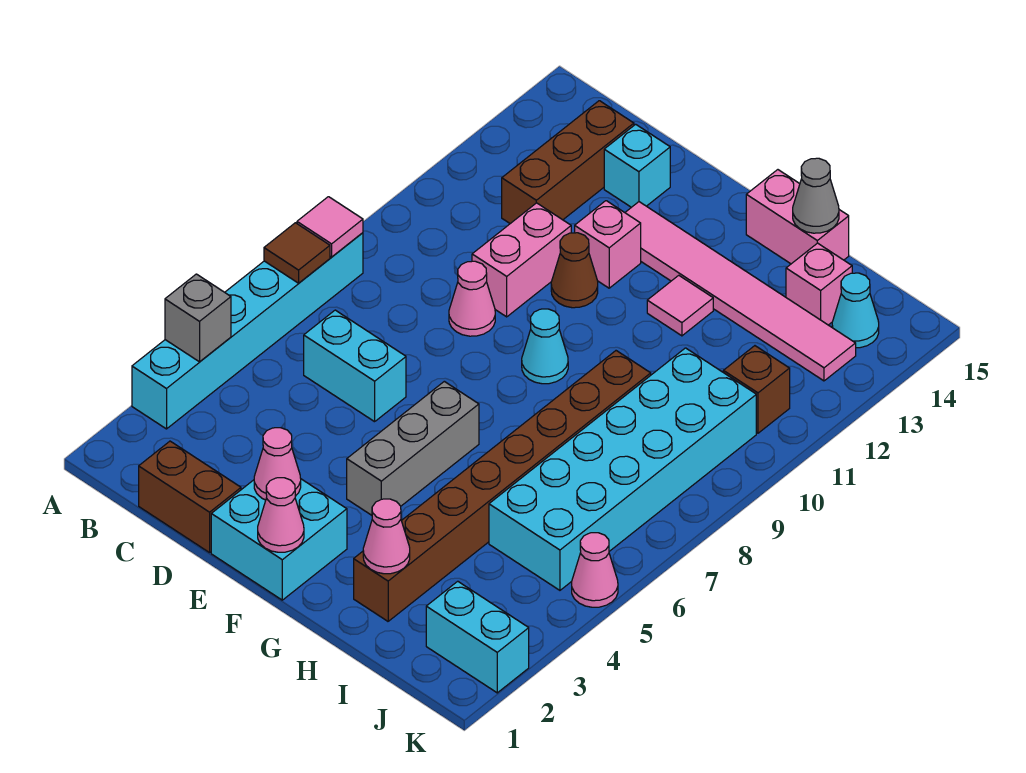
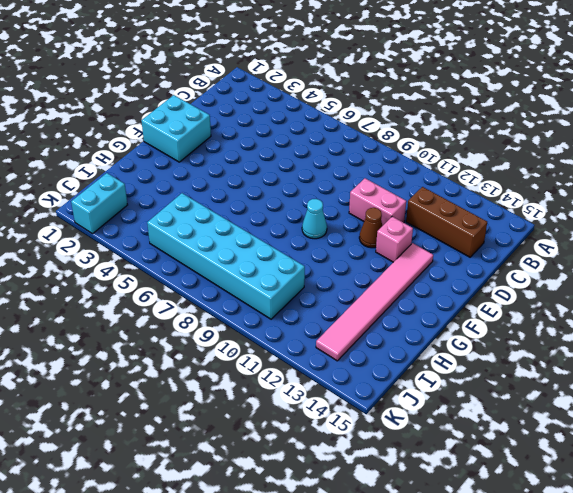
none -> cyan 1x6 brick [132,233,363,429]
none -> brown 1x2 brick [139,441,241,553]
none -> cyan 1x2 brick [304,310,406,422]

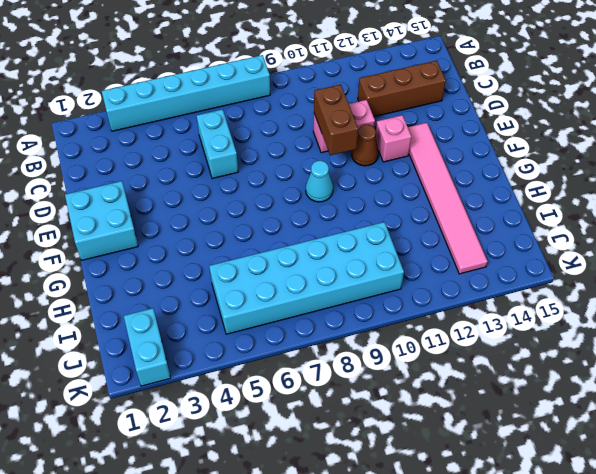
brown 1x2 brick [314,84,358,155] -> brown 1x2 brick moved to [139,441,241,553]
none -> pink 1x1 cone [449,261,495,336]
none -> cyan 1x1 brick [604,124,670,207]
none -> grey 1x3 brick [347,381,479,515]

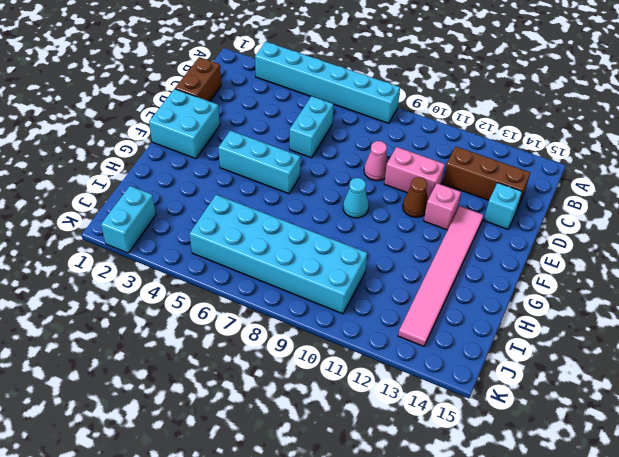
cyan 1x3 brick [218,130,300,194] -> grey 1x3 brick [347,381,479,515]
none -> pink 1x1 tile [647,275,713,336]
none -> pink 1x2 brick [746,170,849,264]
none -> brown 1x8 brick [354,351,651,621]

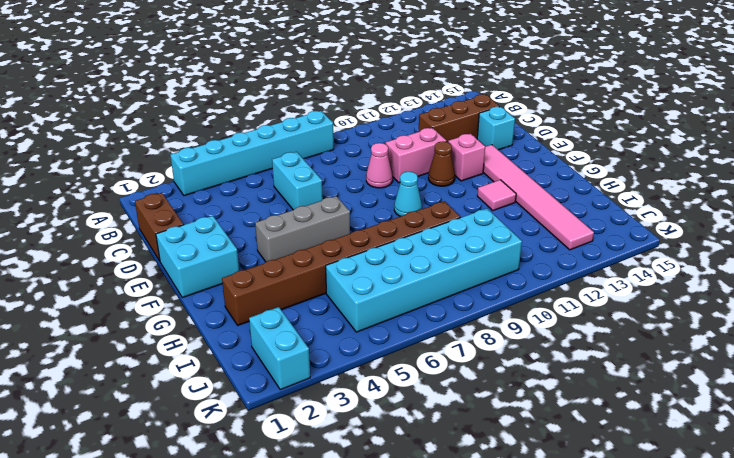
none -> pink 1x2 brick [746,170,849,264]
none -> pink 1x1 brick [786,243,852,325]
none -> brown 1x1 brick [723,346,790,433]

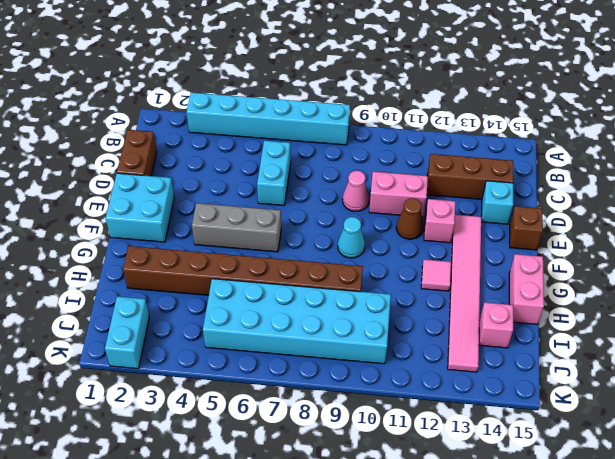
brown 1x1 brick [510,206,543,250] -> brown 1x1 brick moved to [723,346,790,433]
none -> cyan 1x1 cone [832,273,879,348]
none -> pink 1x1 cone [572,533,618,607]
none -> grey 1x1 brick [165,274,231,362]

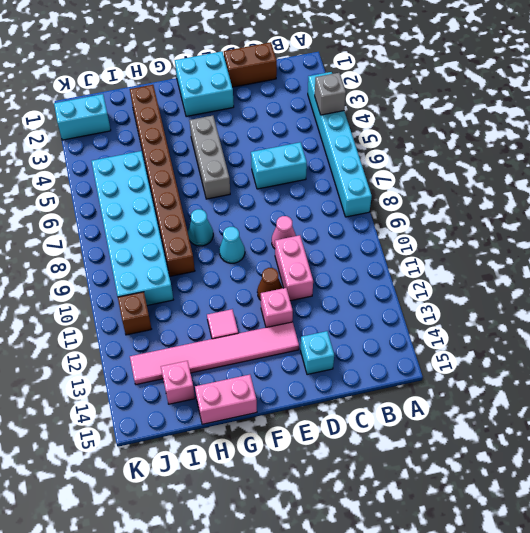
cyan 1x1 cone [188,209,213,246] -> cyan 1x1 cone moved to [832,273,879,348]
none -> brown 1x3 brick [502,101,634,224]
none -> pink 1x1 cone [572,533,618,607]
none -> brown 1x1 tile [264,223,330,283]

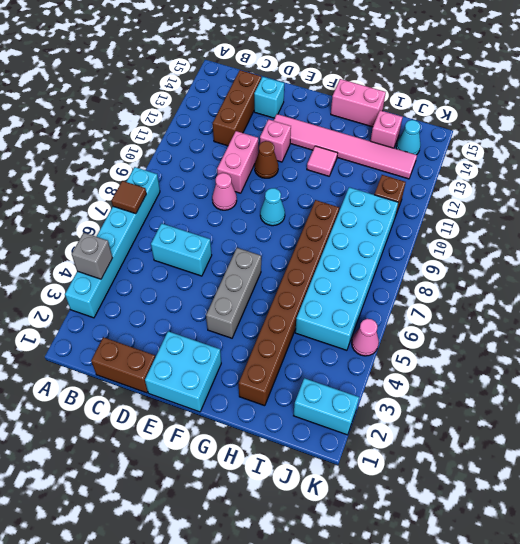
none -> pink 1x1 tile [297,197,363,257]
none -> pink 1x1 cone [254,428,301,500]
none -> pink 1x1 cone [258,478,304,552]

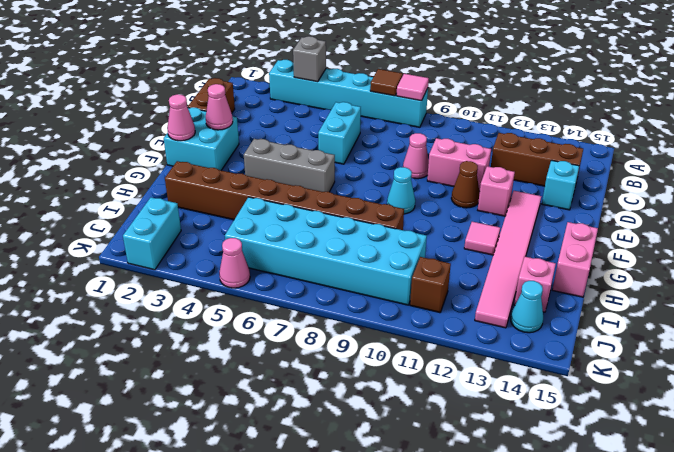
none -> pink 1x1 cone [363,499,410,574]
none -> grey 1x1 cone [793,158,839,233]

